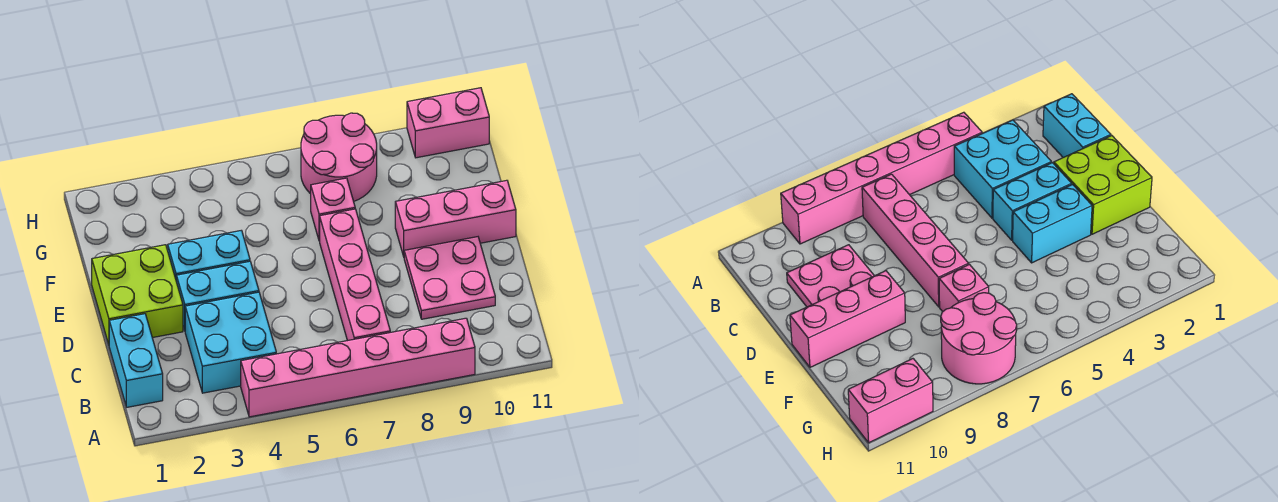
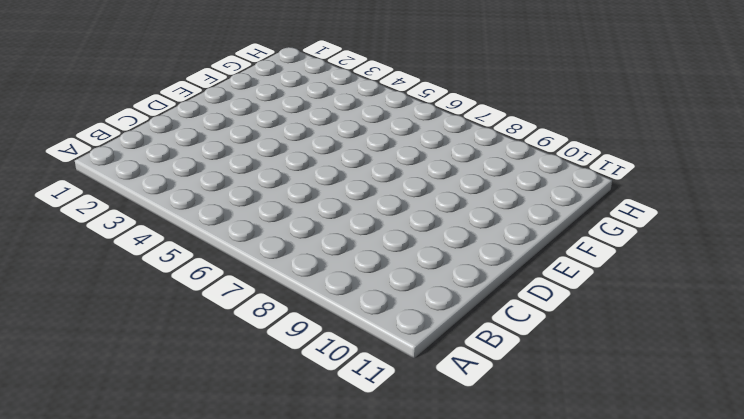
none -> pink 1x6 brick [241,318,475,417]
none -> cyan 1x2 brick [109,314,163,407]
none -> cyan 2x2 brick [185,292,276,393]

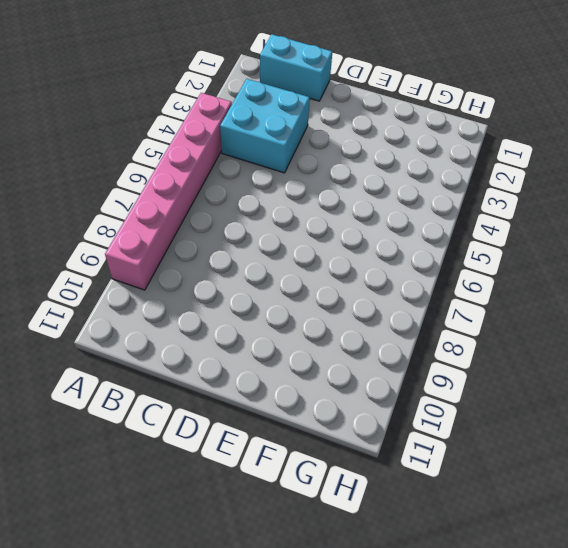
none -> pink 1x4 brick [320,209,390,341]
none -> pink 2x2 plate [404,237,495,319]
none -> lime 2x2 brick [92,245,183,344]

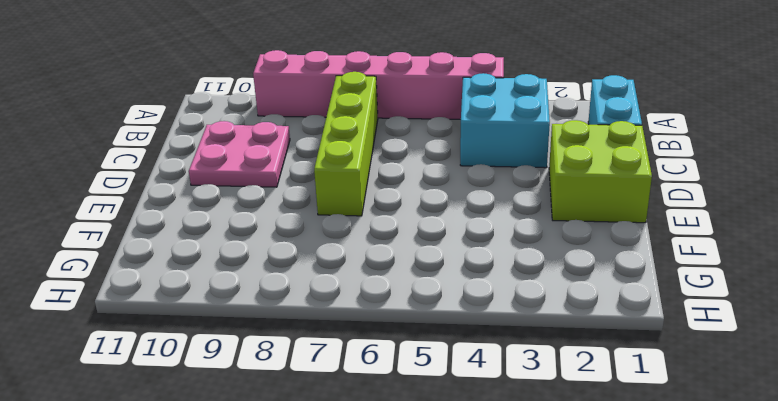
lime 1x4 brick [314,72,378,216] -> pink 1x4 brick [320,209,390,341]
none -> cyan 1x2 brick [176,261,259,330]
none -> cyan 1x2 brick [168,230,250,279]
none -> pink 1x3 brick [395,180,516,256]

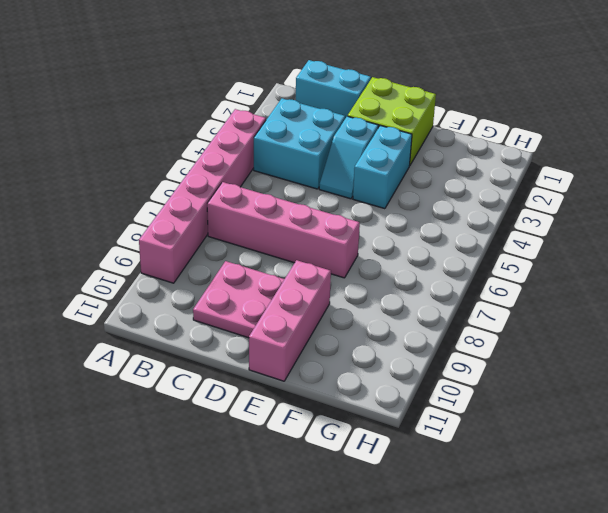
cyan 1x2 slope [319,116,378,199] -> cyan 1x2 brick [176,261,259,330]
none -> pink 1x1 brick [311,178,355,241]
none -> pink 2x2 round brick [301,113,377,201]
none -> pink 1x2 brick [407,88,489,158]

